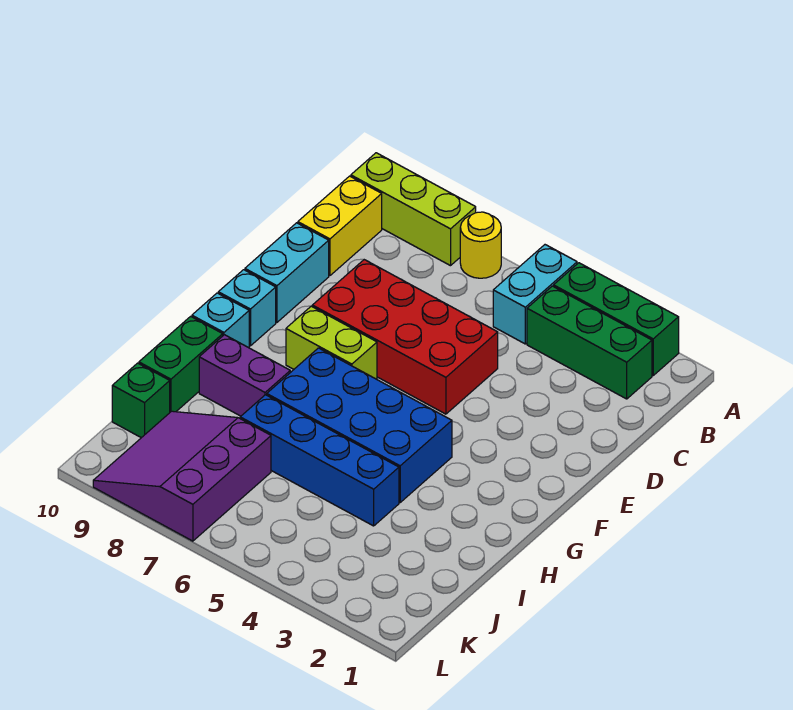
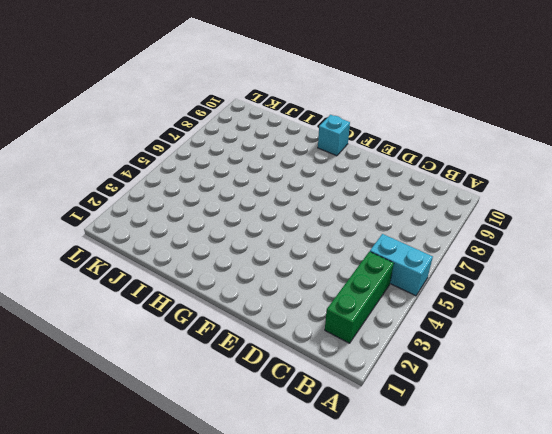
none -> green 1x3 brick [554,263,679,375]
none -> yellow 1x1 round brick [460,212,501,278]
none -> lime 1x3 brick [351,153,476,266]

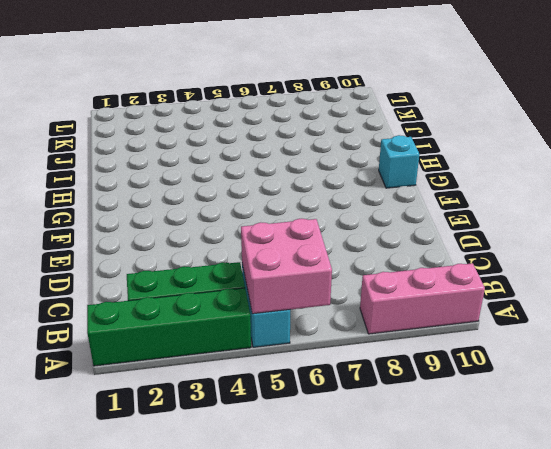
green 1x4 brick [87,288,251,366] -> green 1x3 brick [554,263,679,375]
pink 2x2 brick [241,219,332,314] -> none
pink 1x3 brick [360,263,485,334] -> lime 1x3 brick [351,153,476,266]
none -> yellow 1x1 round brick [460,212,501,278]
none -> yellow 1x2 brick [298,176,382,276]
none -> red 2x4 brick [312,260,498,414]

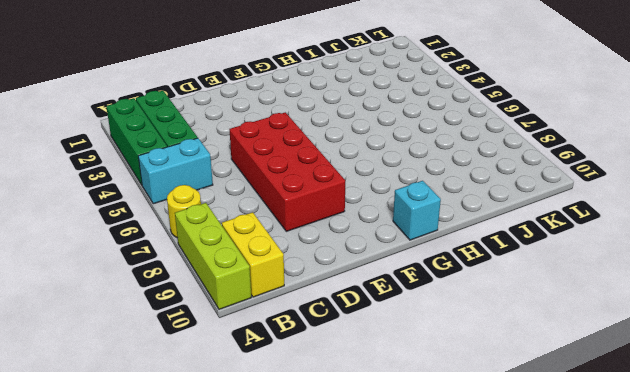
yellow 1x2 brick [222,212,284,297] -> yellow 1x2 brick turned to [298,176,382,276]
none -> cyan 1x2 brick [245,223,329,322]
none -> lime 1x2 brick [286,306,377,379]
none -> cyan 1x1 brick [218,270,276,346]

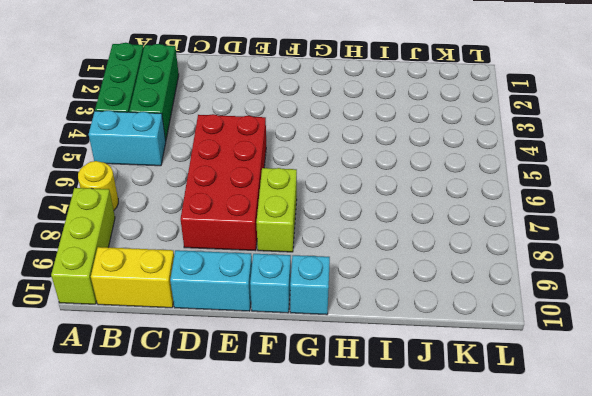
none -> blue 2x4 brick [267,348,452,502]
none -> purple 1x2 brick [199,335,290,416]
none -> green 1x2 brick [139,316,223,412]

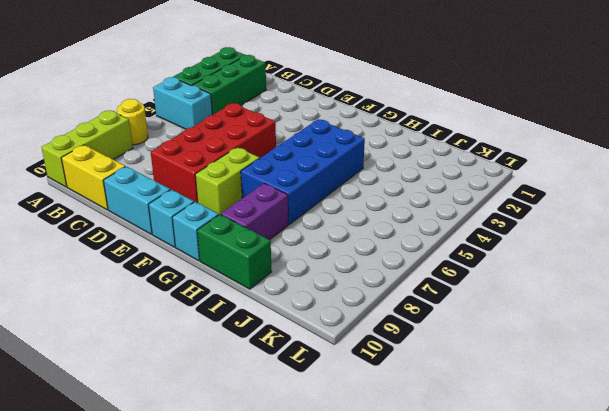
none -> blue 1x4 brick [240,395,399,526]
none -> purple 3x3 slope [93,411,271,541]
none -> green 1x1 brick [112,363,170,438]

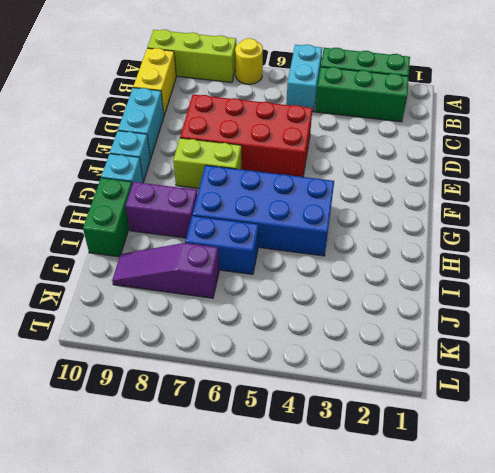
blue 1x2 brick [185,216,258,274] -> blue 1x4 brick [240,395,399,526]
purple 1x3 slope [112,243,219,298] -> purple 3x3 slope [93,411,271,541]
none -> green 1x1 brick [112,363,170,438]

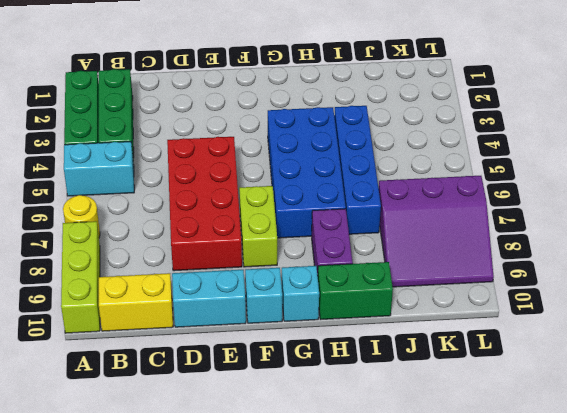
none -> green 1x1 brick [112,363,170,438]

